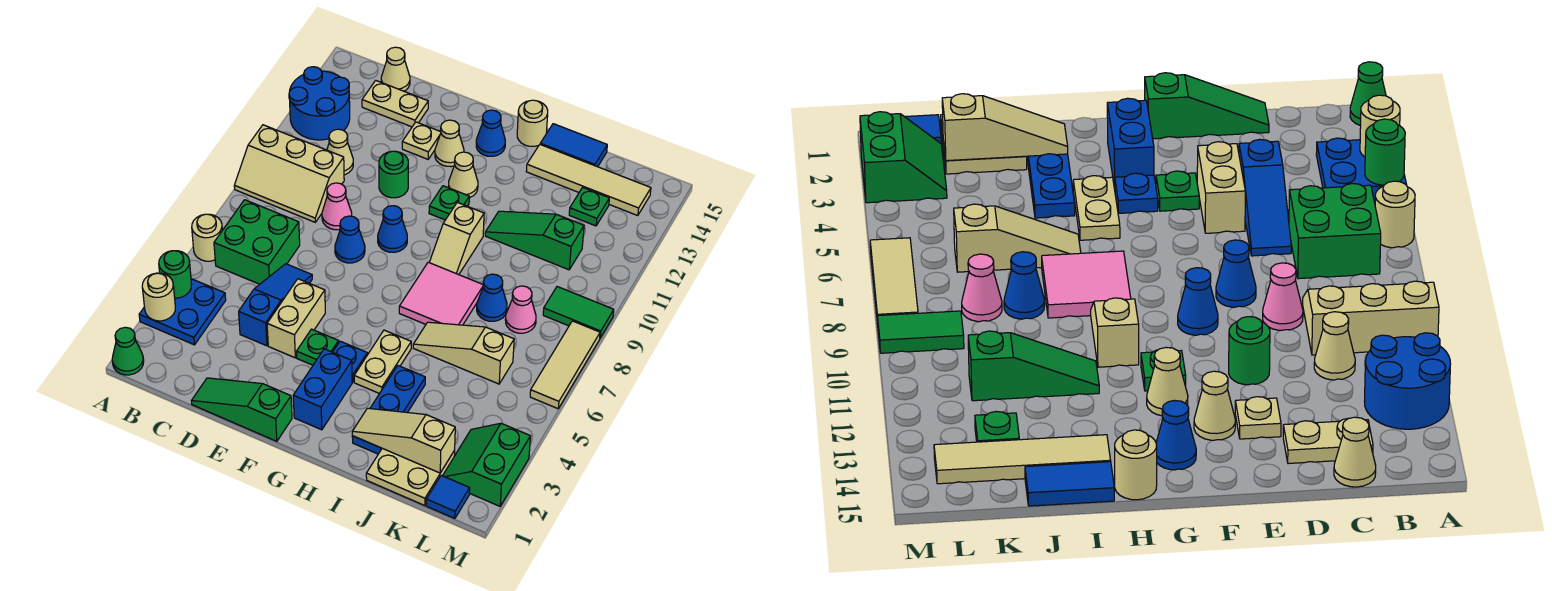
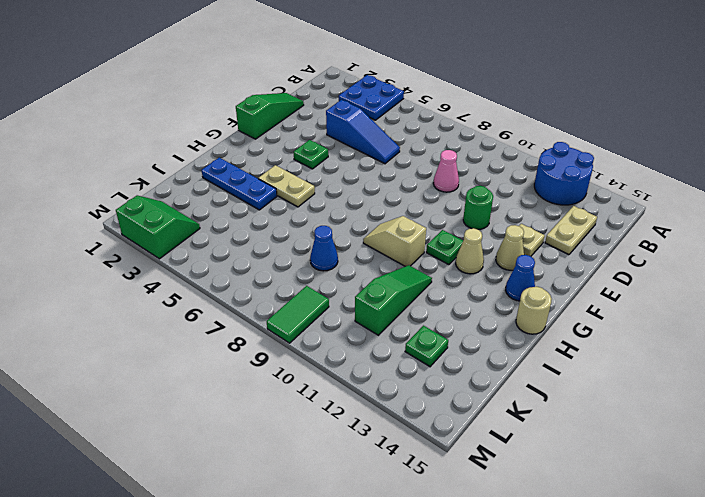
none -> green 1x1 cone [112,327,144,375]
none -> tan 1x1 round brick [192,214,222,261]
none -> tan 2x3 slope [234,125,344,222]
none -> green 2x2 brick [214,200,300,284]

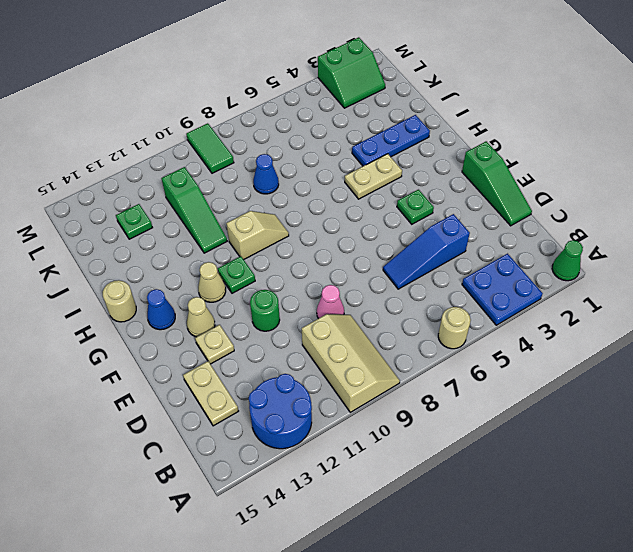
none -> green 2x2 brick [214,200,300,284]
none -> tan 1x1 cone [327,129,353,175]
none -> tan 1x1 cone [381,47,410,91]
none -> tan 1x2 brick [267,279,325,358]

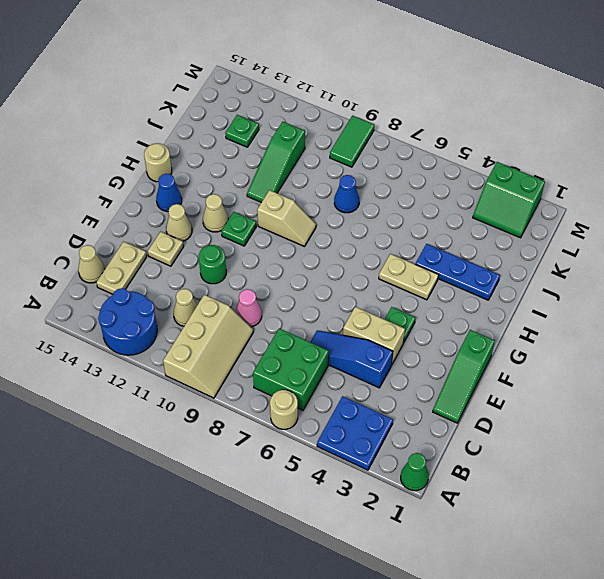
none -> blue 1x1 cone [335,216,365,263]
none -> blue 1x1 cone [378,206,407,252]
none -> blue 1x2 brick [293,349,352,430]
none -> blue 1x1 plate [333,341,367,382]

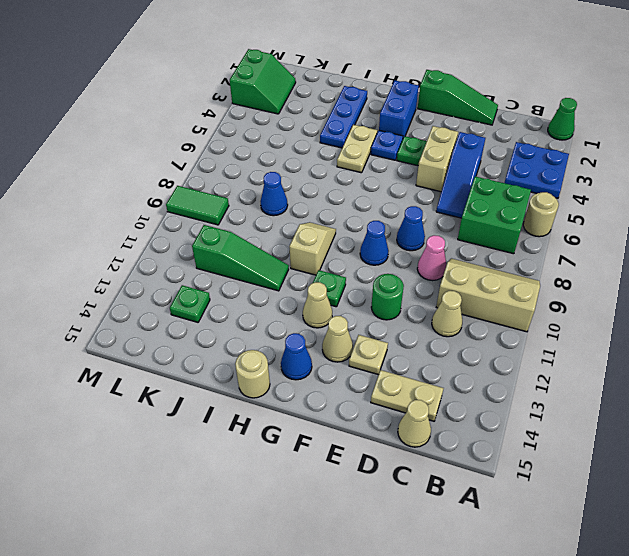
none -> blue 2x2 round brick [289,67,350,140]
none -> pink 2x2 tile [399,262,483,325]
none -> tan 1x3 slope [413,322,514,384]
none -> tan 1x4 tile [526,145,651,216]

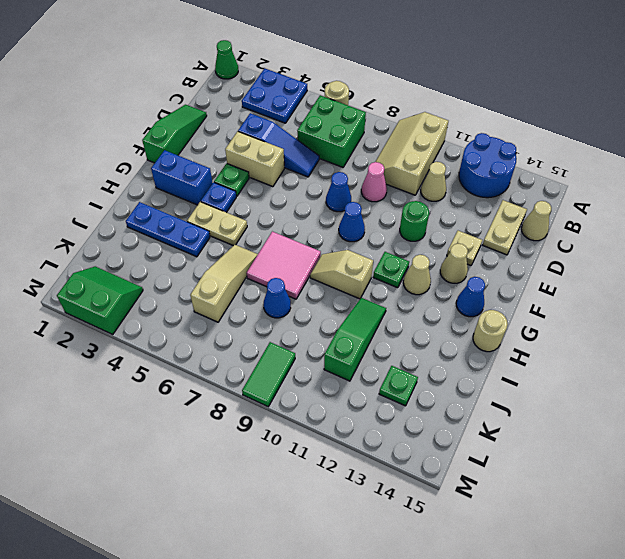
none -> tan 1x4 tile [526,145,651,216]
none -> blue 1x2 tile [540,124,607,167]
none -> tan 2x2 plate [366,448,455,506]
none -> pink 1x1 cone [505,286,536,333]

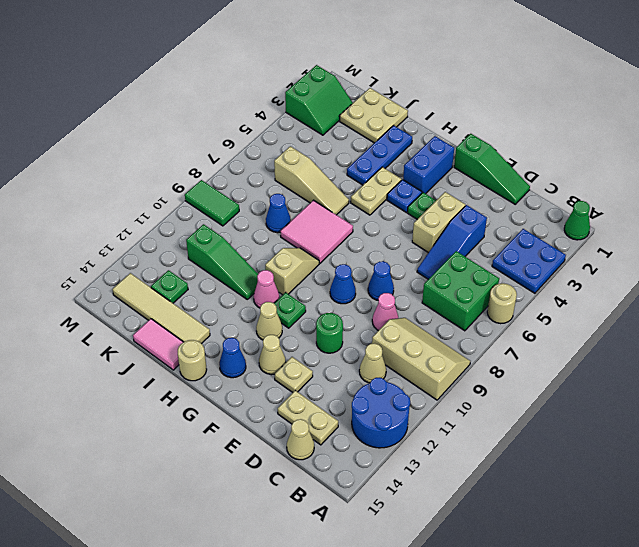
pink 1x1 cone [254,270,279,308] -> pink 1x1 cone moved to [505,286,536,333]
pink 1x2 tile [133,319,183,370] -> blue 1x2 tile [540,124,607,167]
none -> blue 1x1 tile [426,475,470,519]
none -> tan 1x3 tile [530,321,600,409]
none -> tan 1x1 round brick [142,273,175,321]
none -> green 1x1 round brick [159,251,192,298]

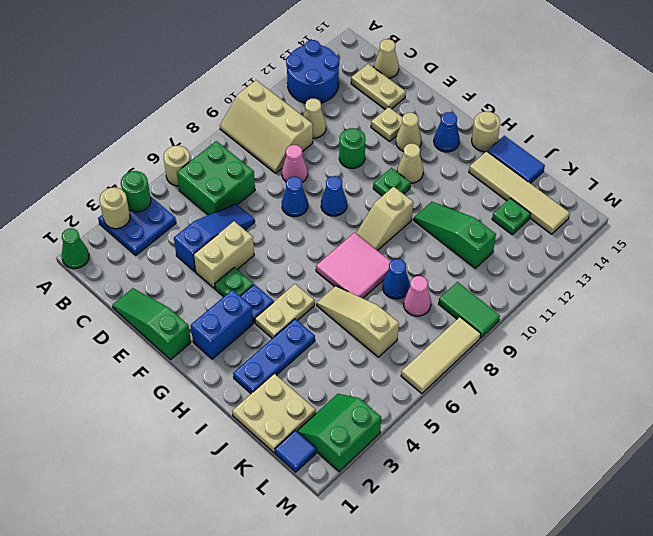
none -> tan 1x3 slope [352,408,455,473]

